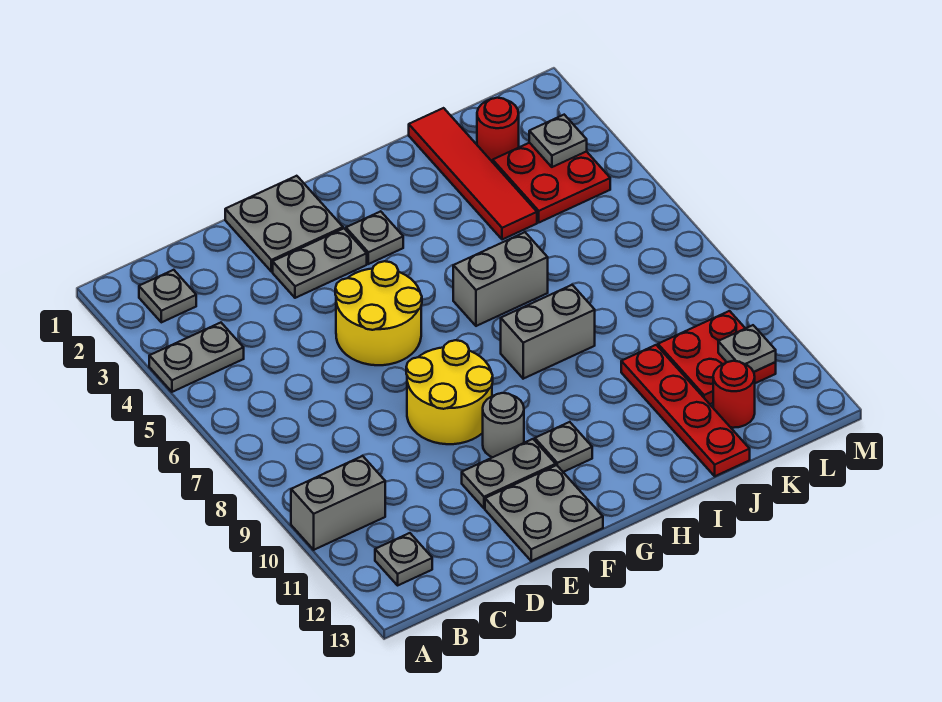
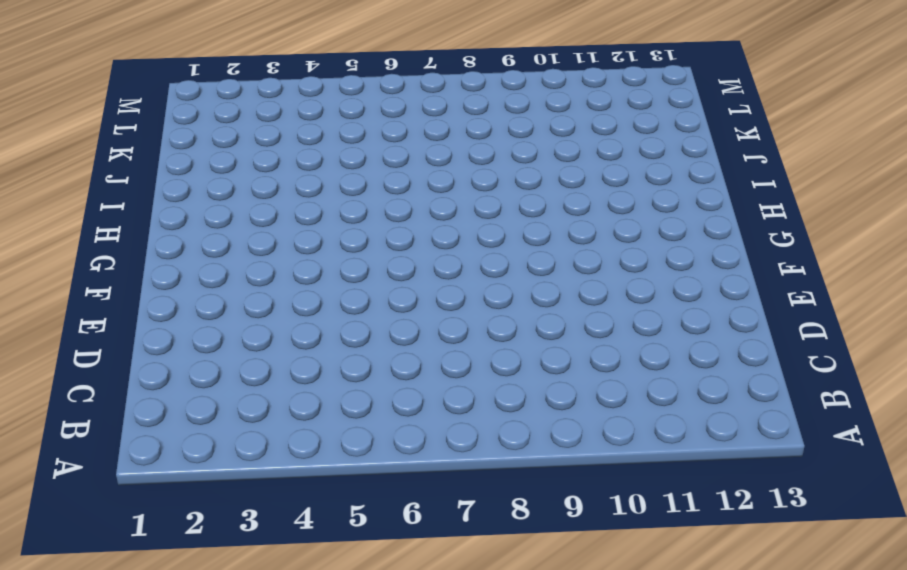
none -> grey 1x2 plate [149,323,244,392]
none -> grey 1x2 brick [291,456,385,550]
none -> grey 1x1 plate [139,270,196,322]

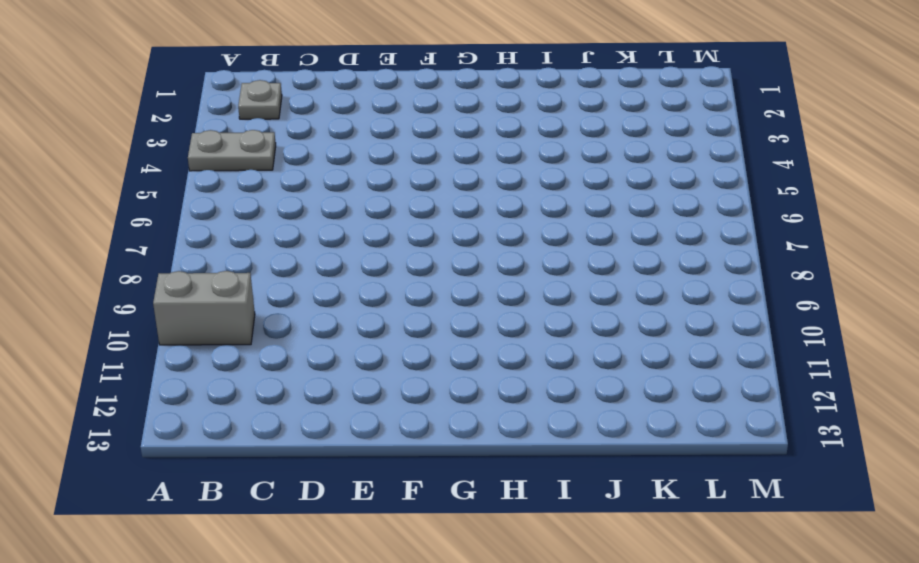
none -> grey 1x1 plate [375,533,432,585]
none -> grey 2x2 plate [225,176,343,272]
none -> grey 1x2 plate [273,229,367,298]

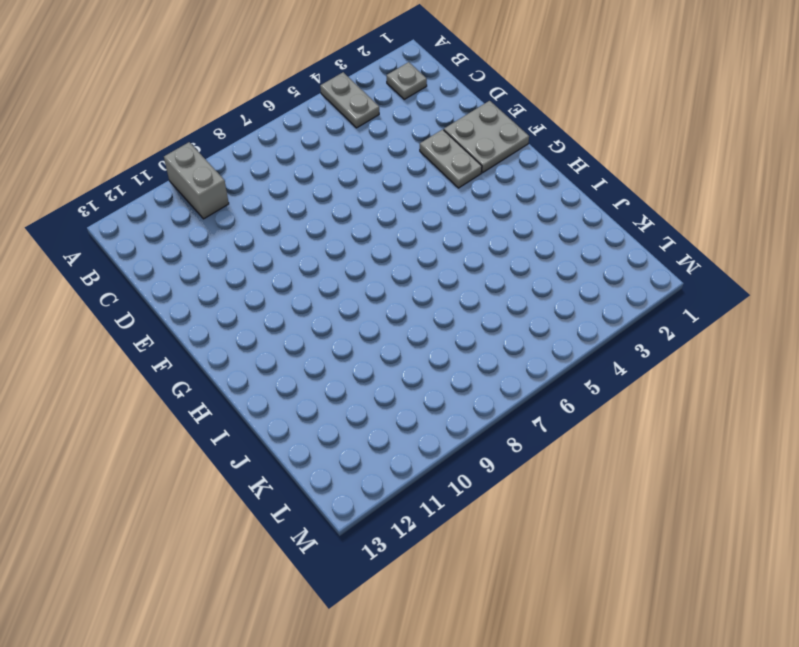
none -> grey 1x1 plate [375,533,432,585]
none -> yellow 2x2 round brick [335,261,422,365]
none -> yellow 2x2 round brick [406,340,493,444]

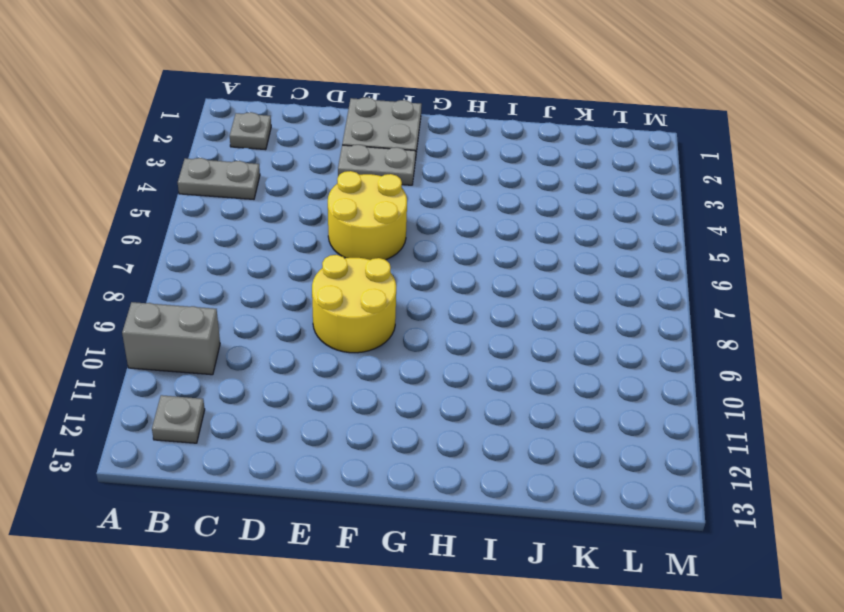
none -> grey 1x2 plate [462,439,556,508]
none -> grey 2x2 plate [485,465,603,561]
none -> grey 1x1 round brick [483,393,524,457]

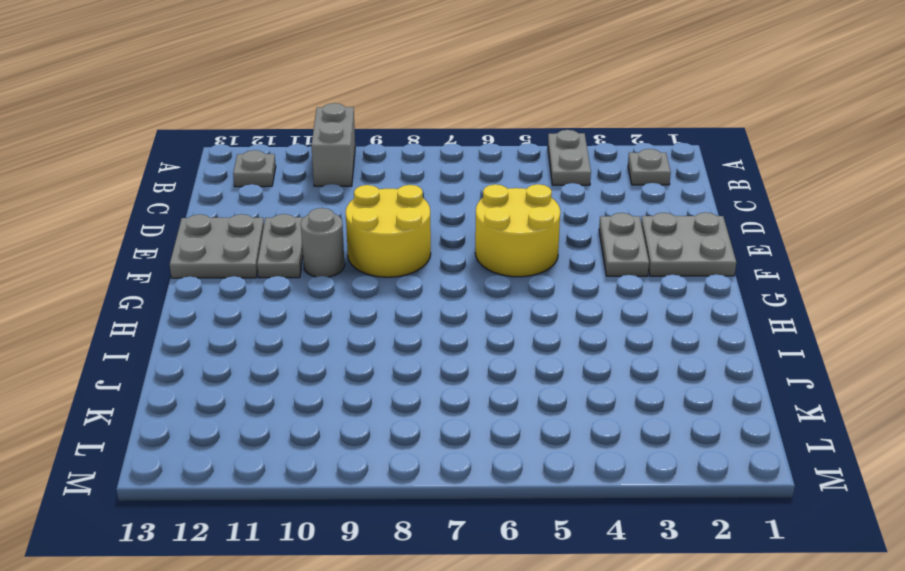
none -> grey 1x1 plate [346,211,403,264]
none -> grey 1x1 plate [535,422,592,472]
none -> grey 1x2 brick [453,232,548,326]

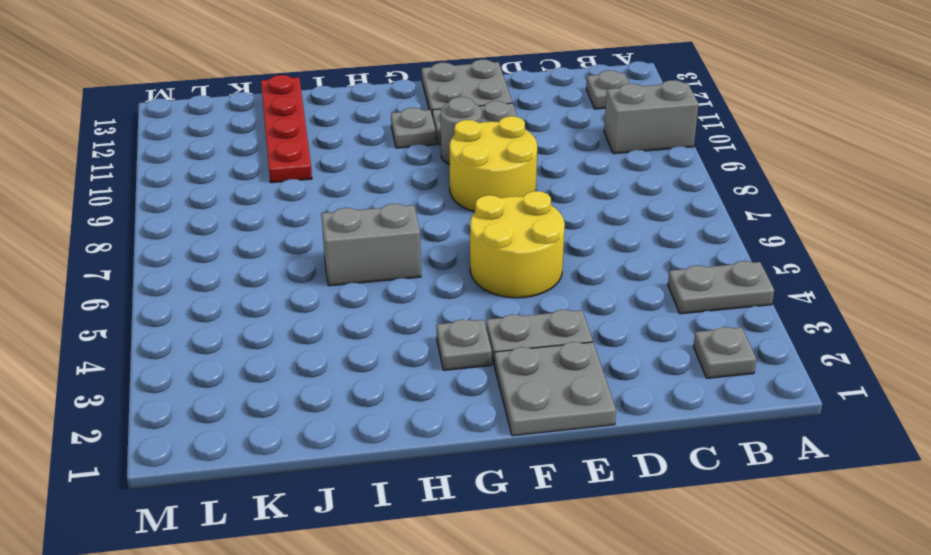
none -> grey 1x2 brick [501,285,595,379]
none -> red 1x4 tile [409,108,537,240]
none -> red 1x1 round brick [477,98,519,162]

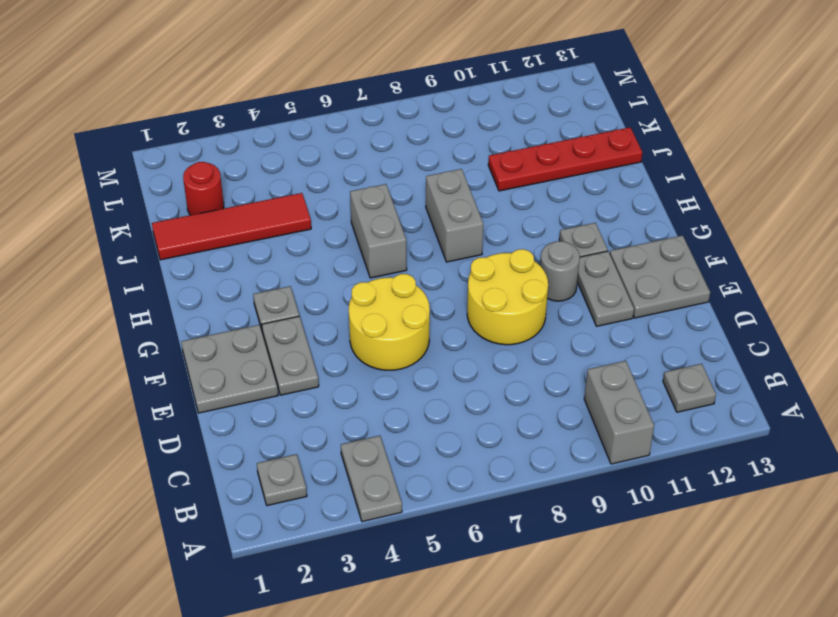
none -> red 2x2 plate [493,143,610,222]
none -> red 2x2 plate [658,311,776,404]
none -> red 1x1 round brick [713,361,755,428]

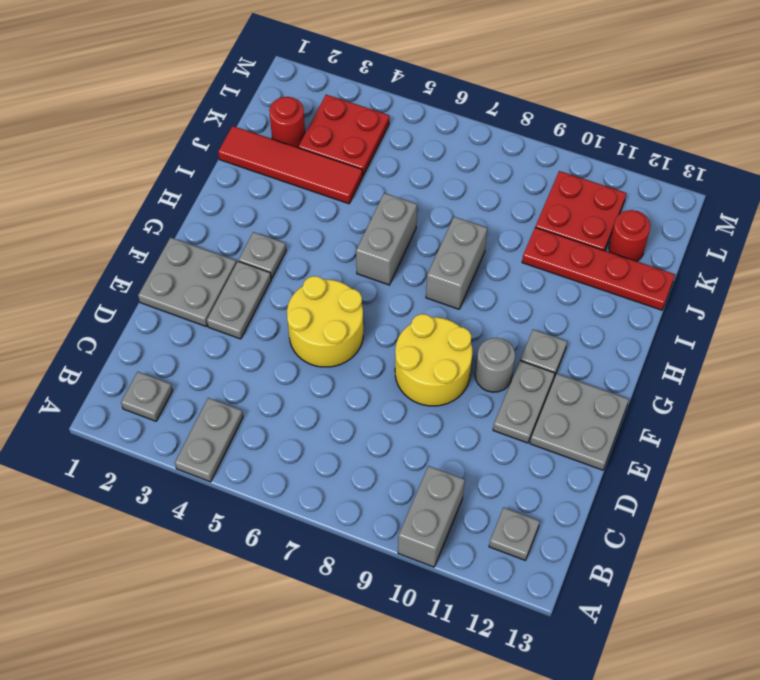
none -> grey 1x1 plate [529,115,587,167]
none -> grey 1x1 plate [718,325,776,372]

